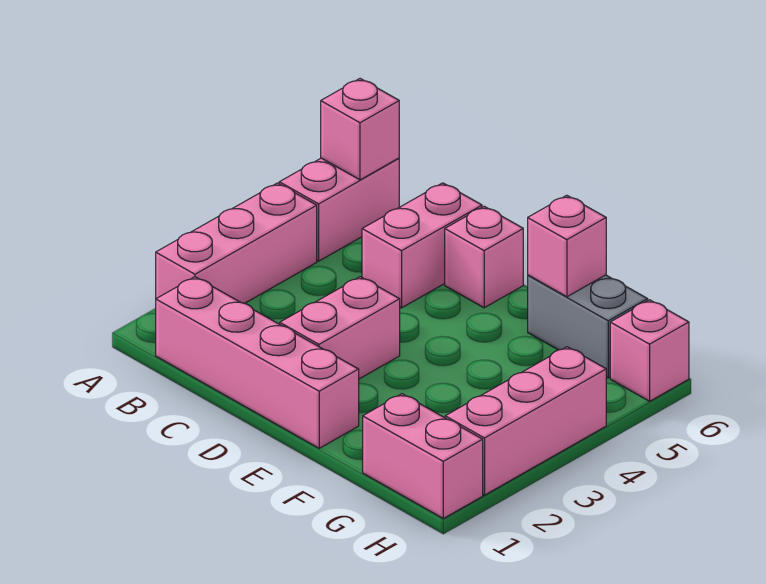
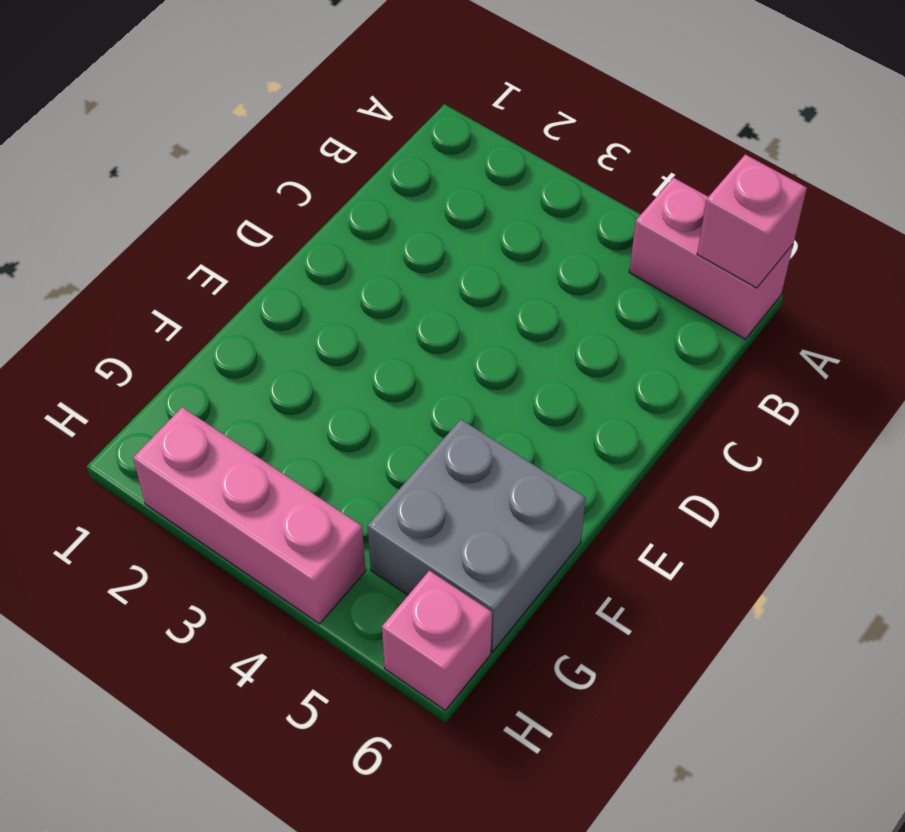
grey 2x2 brick [368,420,586,652] -> grey 1x2 brick [528,275,648,378]
none -> pink 1x3 brick [156,183,317,303]
none -> pink 1x4 brick [156,277,359,448]
none -> pink 1x2 brick [362,183,482,308]

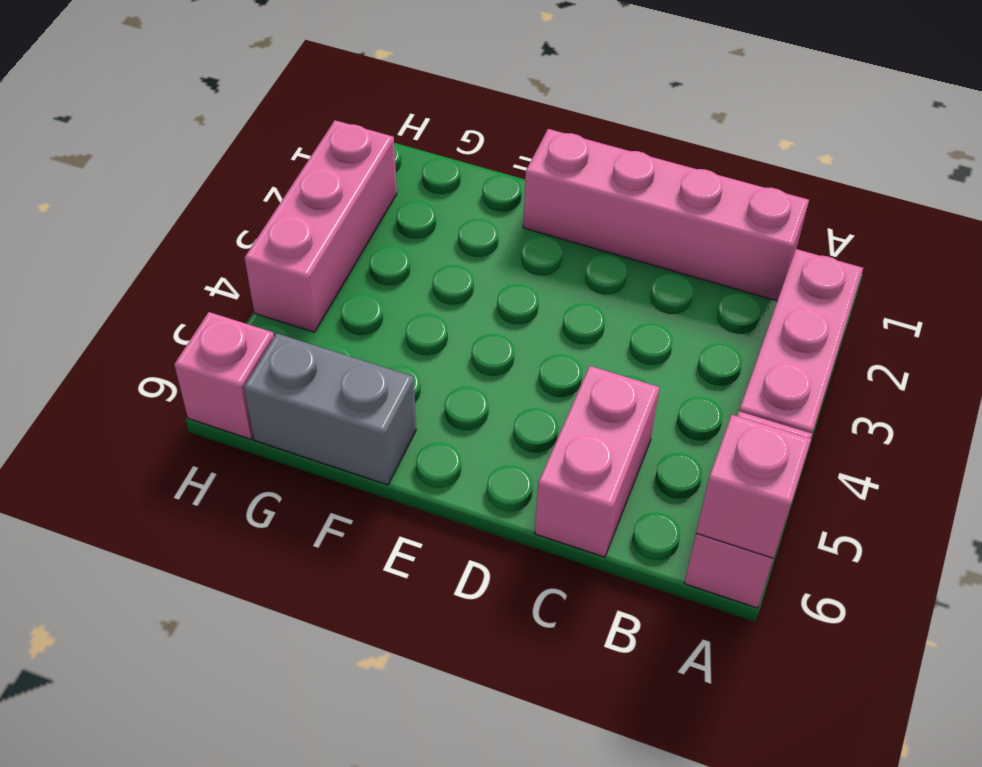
none -> pink 1x2 brick [280,277,400,379]
none -> pink 1x1 brick [445,206,523,308]
none -> pink 1x2 brick [363,394,483,518]

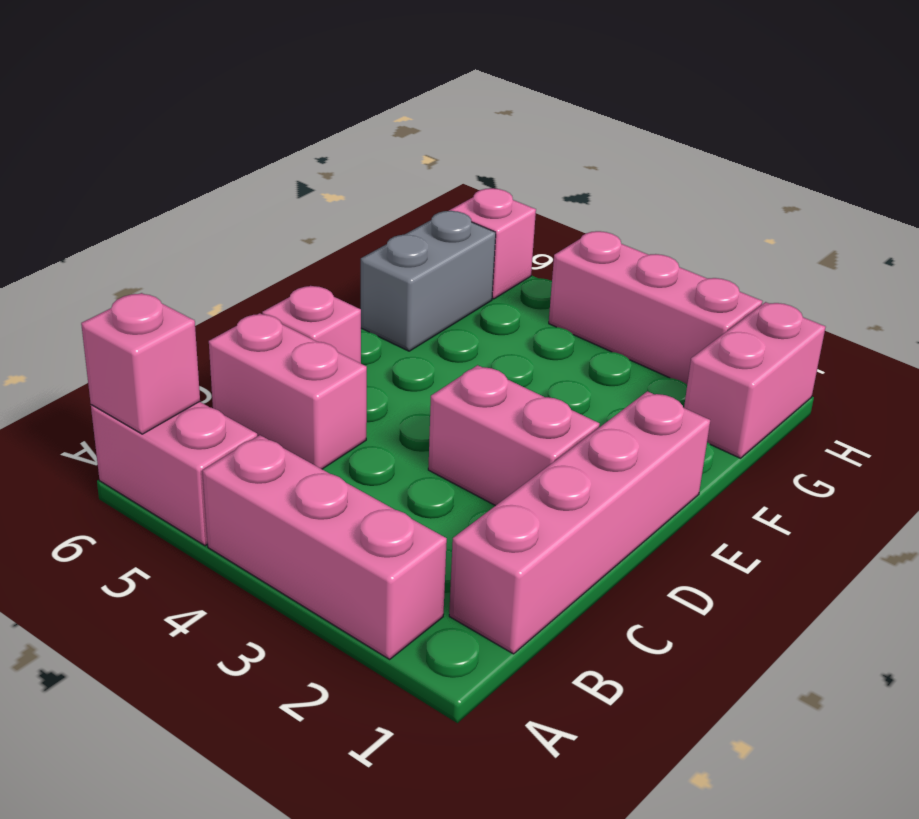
none -> pink 1x1 brick [528,195,606,297]

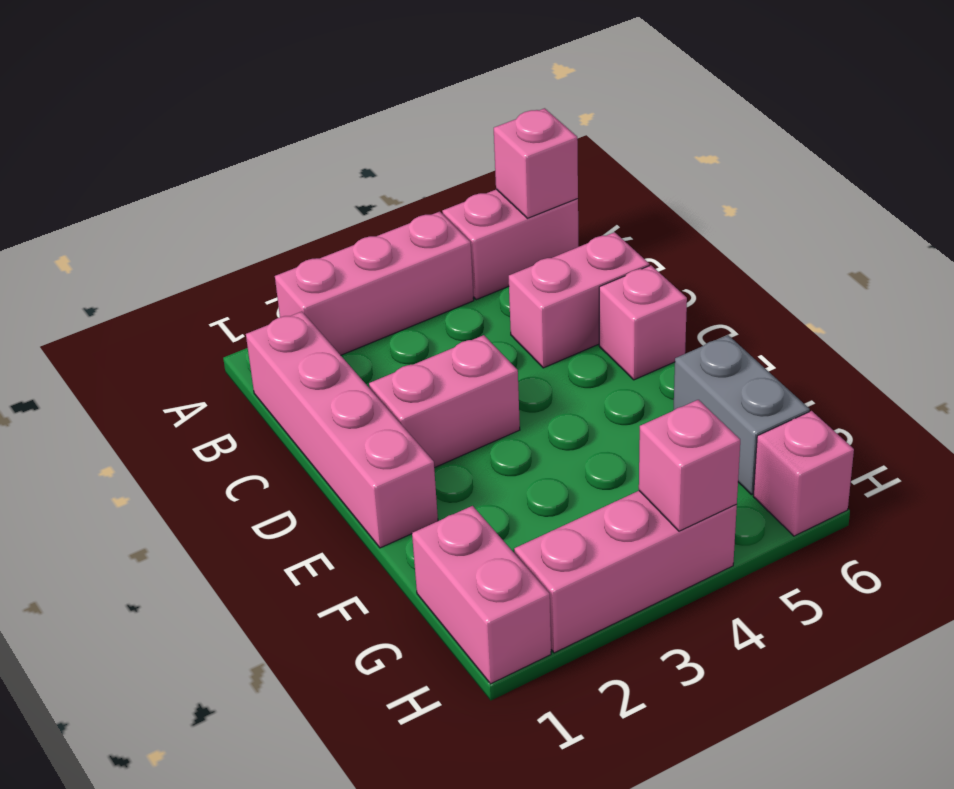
pink 1x1 brick [639,400,740,531] -> pink 1x1 brick moved to [528,195,606,297]

